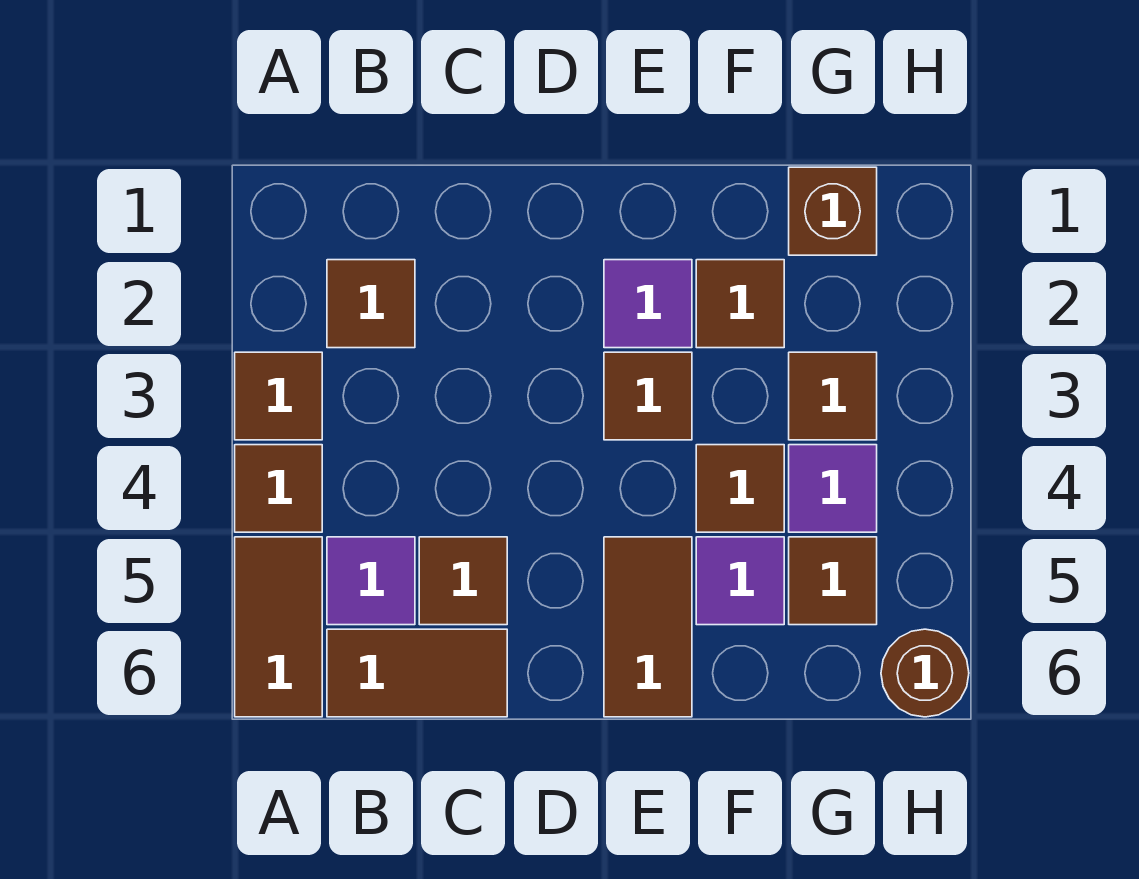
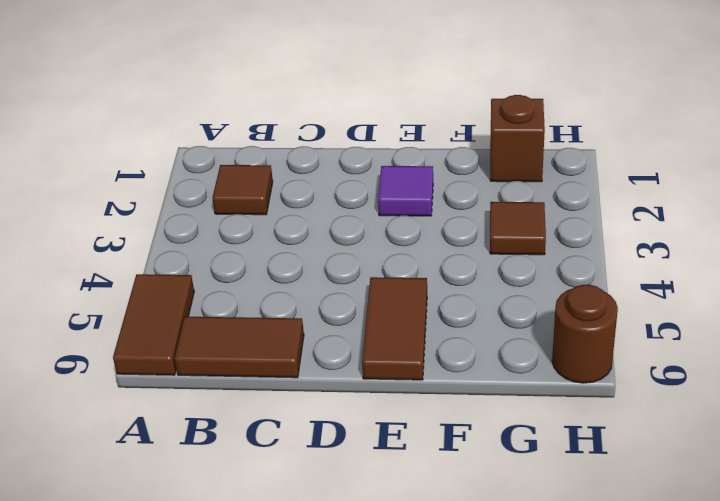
none -> brown 1x1 tile [235,352,322,440]
none -> brown 1x1 tile [235,445,322,532]
none -> purple 1x1 tile [327,537,415,625]

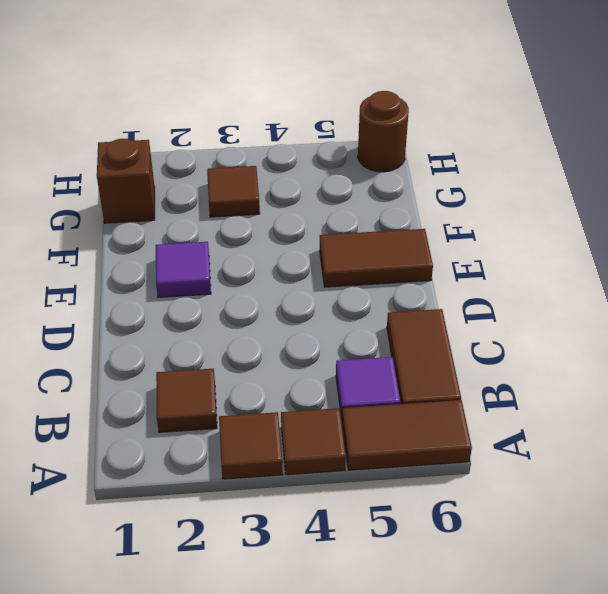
none -> brown 1x1 tile [419,537,507,625]
none -> brown 1x1 tile [604,352,692,440]
none -> brown 1x1 tile [696,260,784,348]

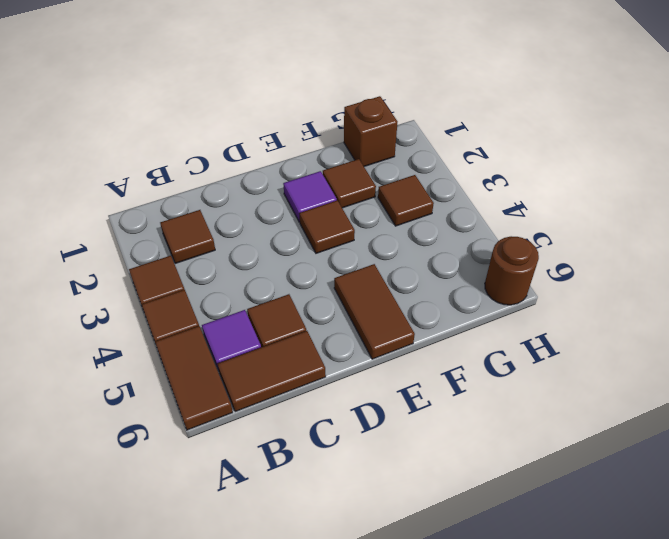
none -> brown 1x1 tile [696,445,784,532]
none -> purple 1x1 tile [696,537,784,625]
none -> purple 1x1 tile [789,445,877,532]

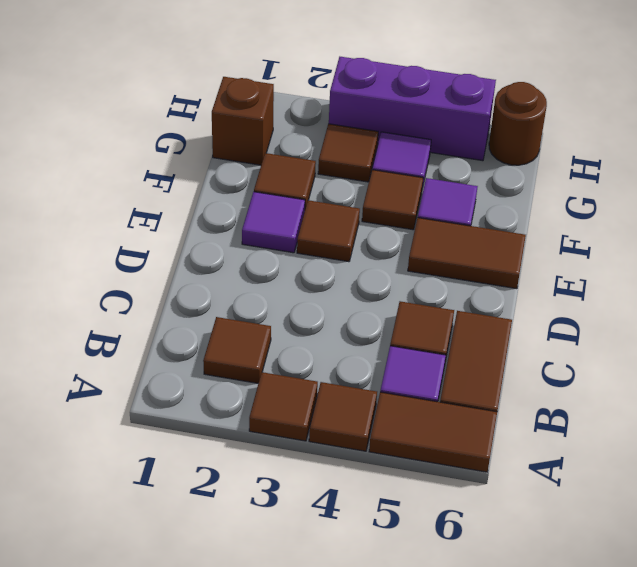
purple 1x3 brick [329,57,496,161] -> none
none -> brown 1x1 tile [789,537,877,625]

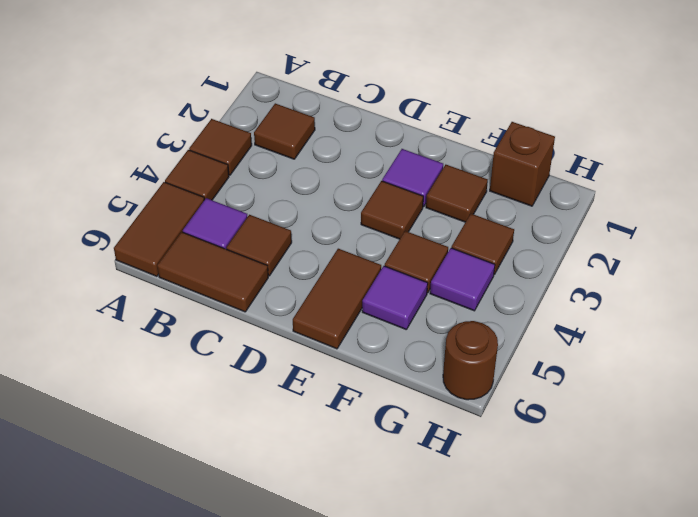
none -> brown 1x1 tile [789,537,877,625]

